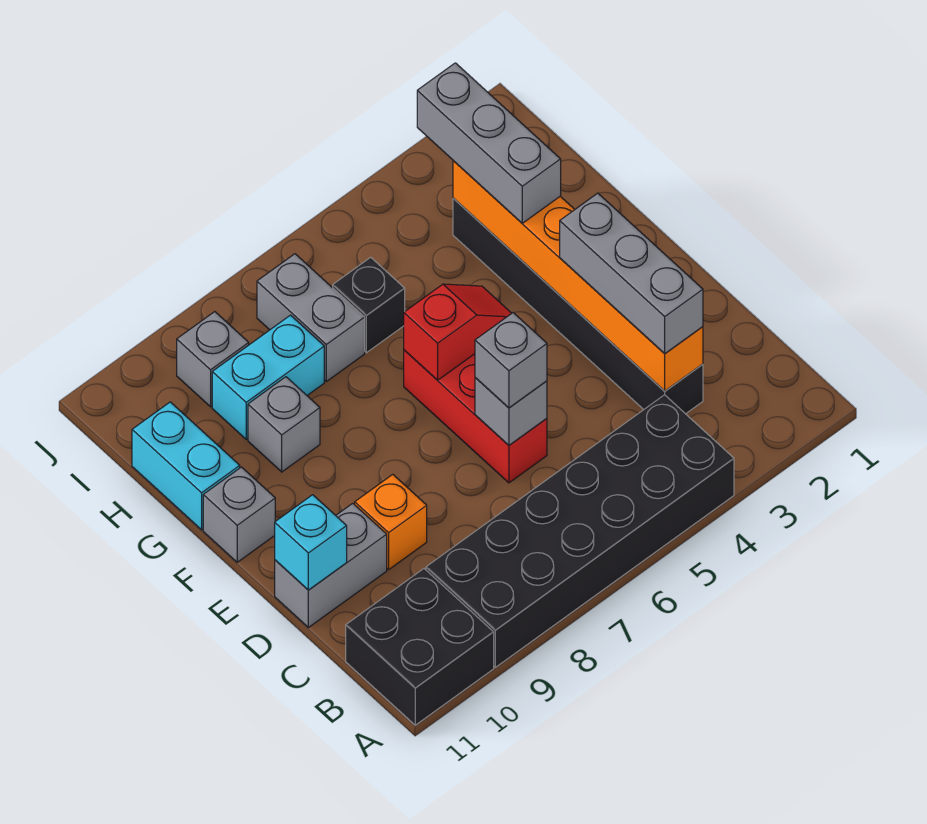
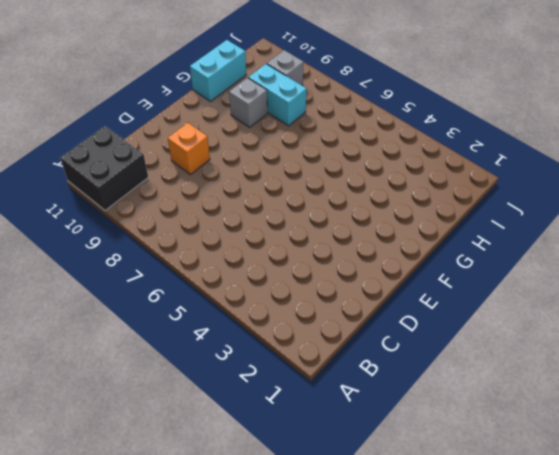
none -> black 2x6 brick [426,395,734,667]
none -> black 1x6 brick [453,198,703,414]
none -> red 1x3 brick [404,350,547,483]

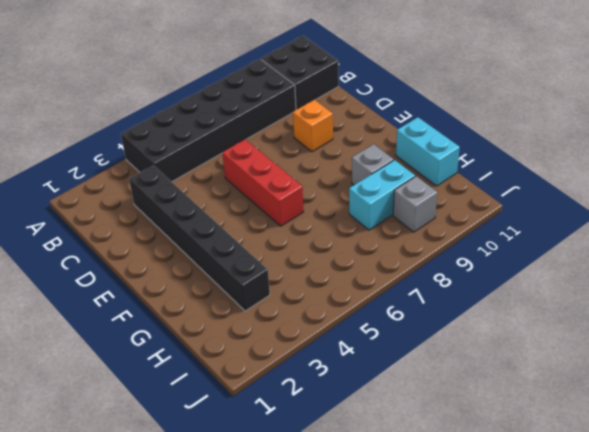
none -> grey 1x2 brick [275,503,387,628]
none -> grey 1x1 brick [203,467,275,562]
none -> black 1x1 brick [333,257,405,353]

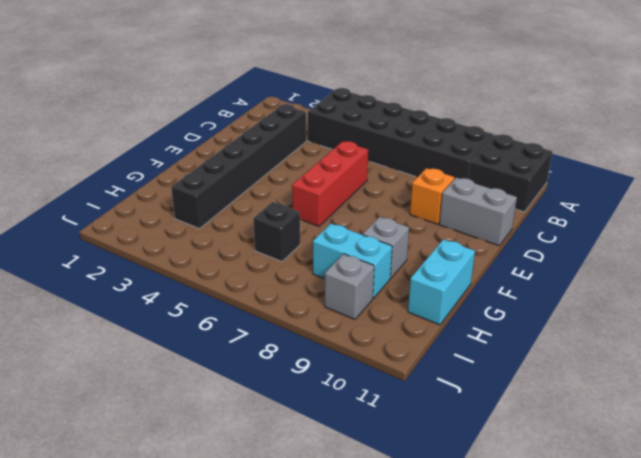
none -> grey 1x1 brick [203,467,275,562]
none -> grey 1x2 brick [257,254,365,381]
none -> orange 1x6 brick [453,161,703,391]

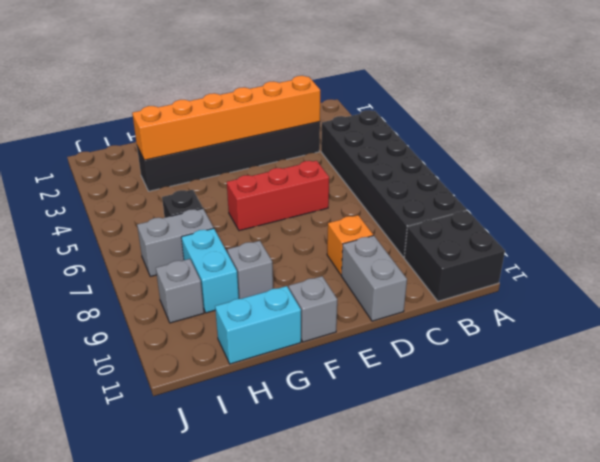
none -> grey 1x1 brick [475,378,547,445]
none -> cyan 1x1 brick [275,495,347,590]
none -> red 1x2 slope [404,284,512,380]

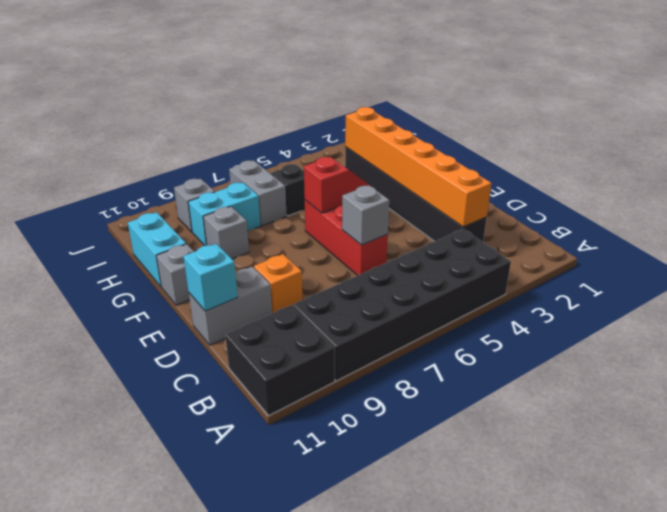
none -> grey 1x3 brick [560,193,703,354]
none -> grey 1x1 brick [475,313,547,408]
none -> grey 1x3 brick [417,63,561,223]

